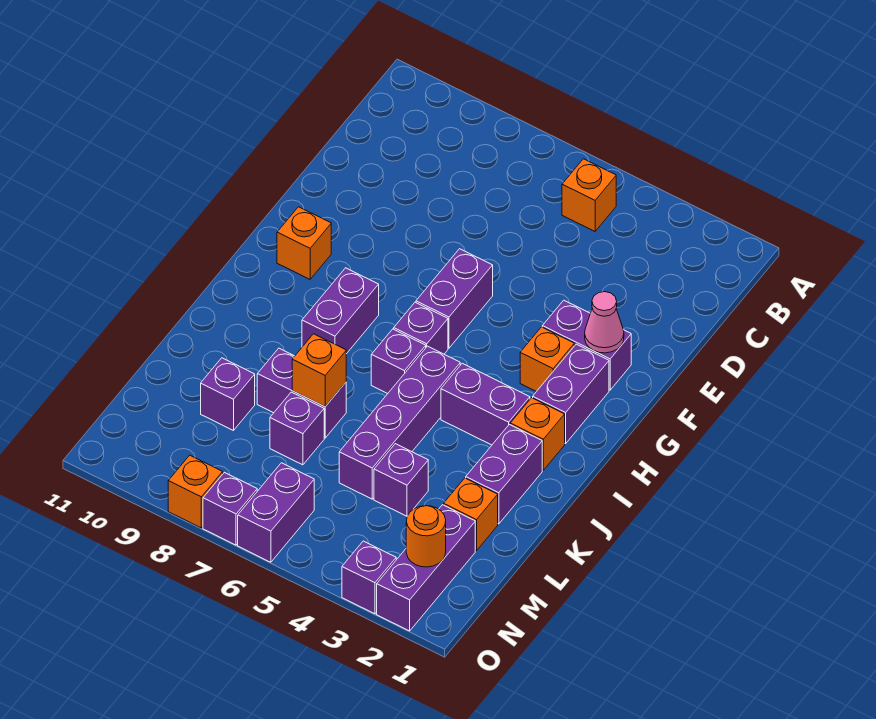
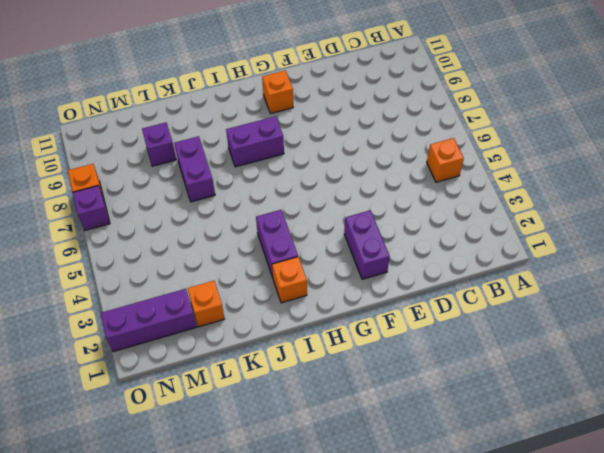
none -> purple 1x2 brick [416,249,493,348]
none -> purple 1x2 brick [533,344,609,444]
none -> orange 1x1 brick [520,327,574,392]

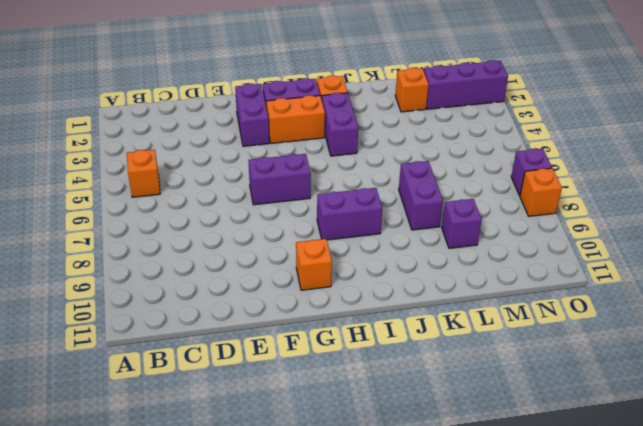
orange 1x2 brick [266,95,325,143] -> orange 1x1 brick [520,327,574,392]
none -> purple 1x1 brick [394,302,448,354]
none -> purple 1x4 brick [339,346,460,499]
none -> purple 1x1 brick [371,329,426,394]

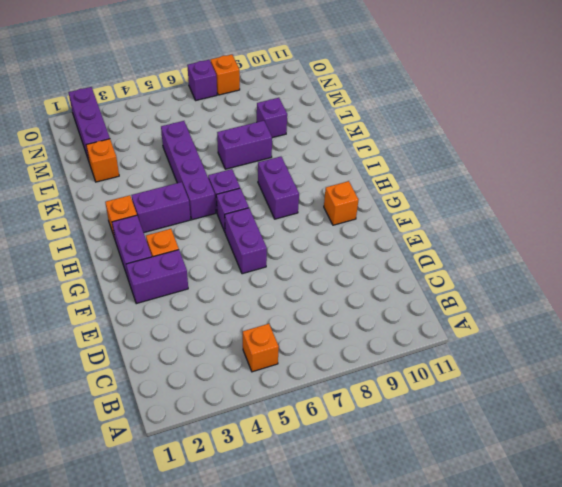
none -> purple 1x2 brick [466,424,542,524]
none -> purple 1x1 brick [374,444,428,516]
none -> purple 1x1 brick [270,392,324,465]

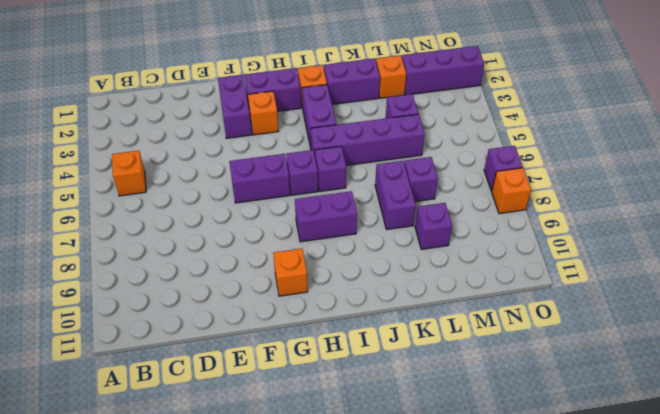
none -> purple 1x2 brick [238,463,314,562]
none -> purple 1x1 brick [342,541,396,614]
none -> pink 1x1 cone [585,292,624,353]

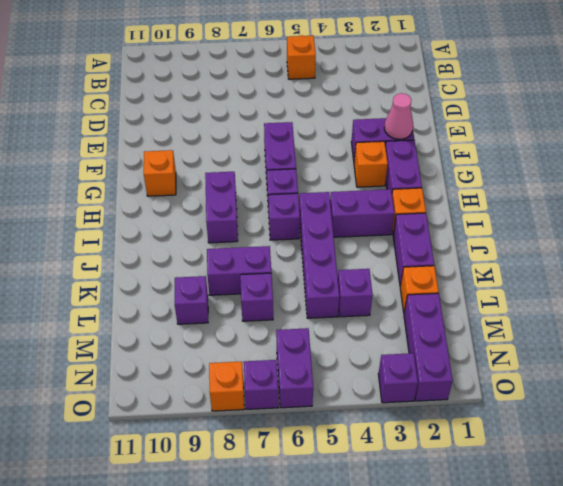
none -> orange 1x1 brick [292,334,346,407]
none -> orange 1x1 round brick [406,506,446,567]

